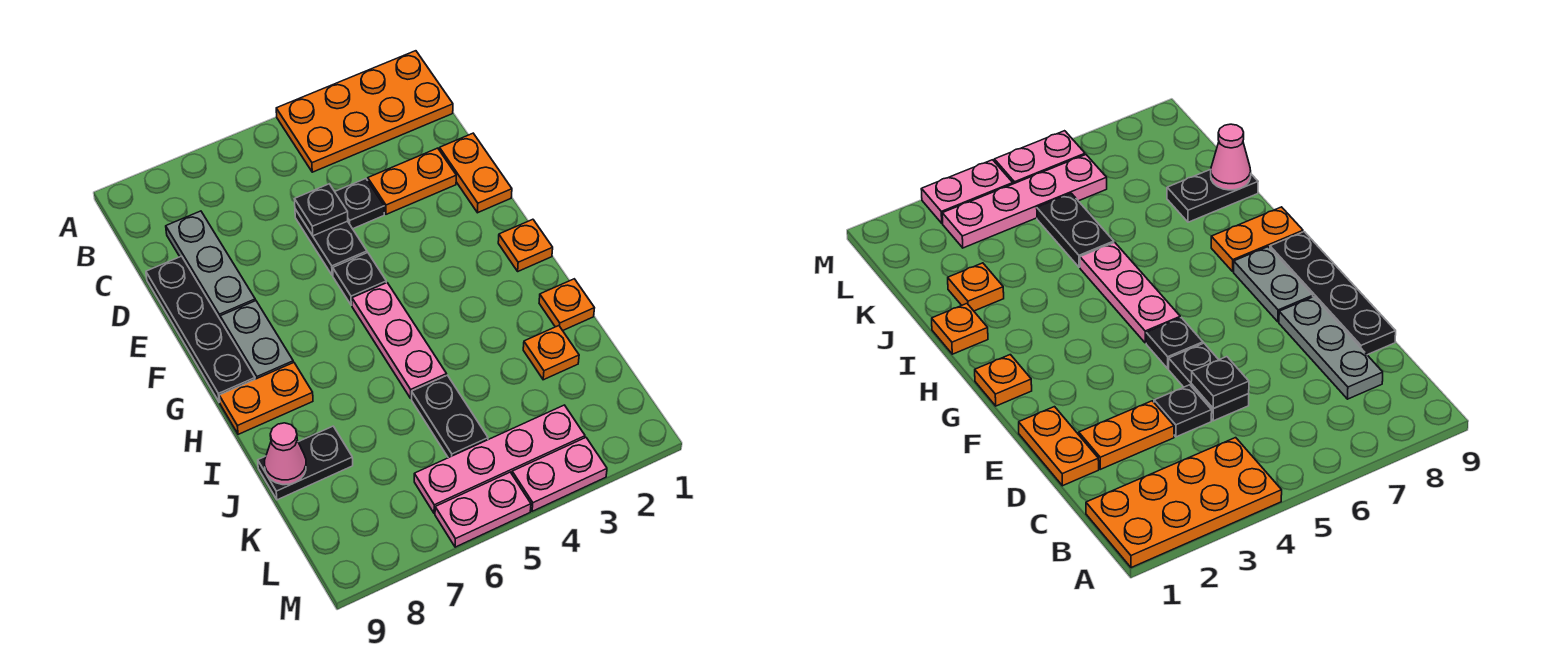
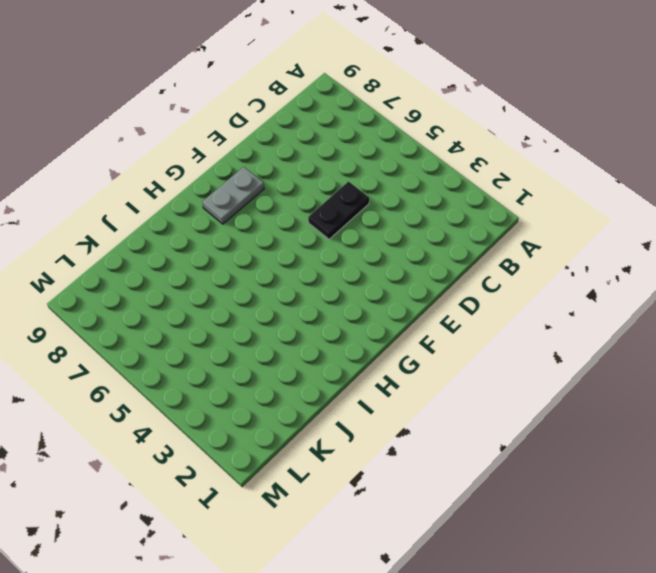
none -> orange 2x4 plate [276,51,453,172]
none -> grey 1x3 plate [166,211,255,318]
none -> orange 1x2 plate [440,133,512,213]

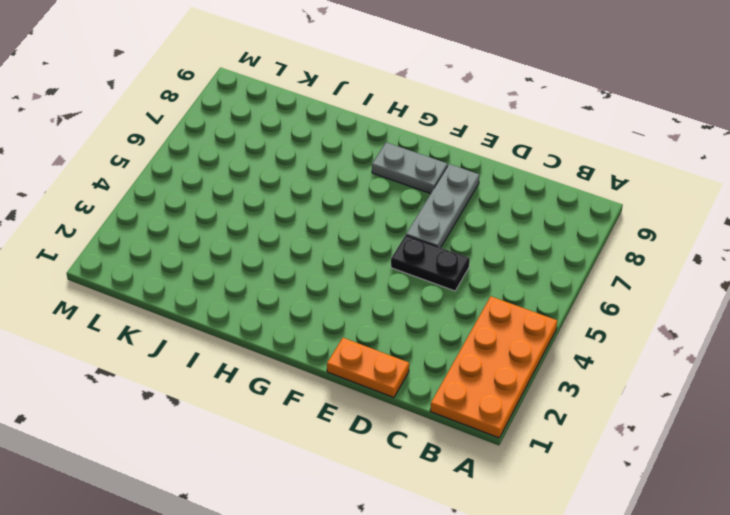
grey 1x3 plate [406,164,479,248] -> grey 1x3 plate turned to [166,211,255,318]
none -> orange 1x2 plate [368,148,456,214]
none -> black 1x1 plate [335,179,384,229]
none -> black 1x4 plate [146,256,255,402]

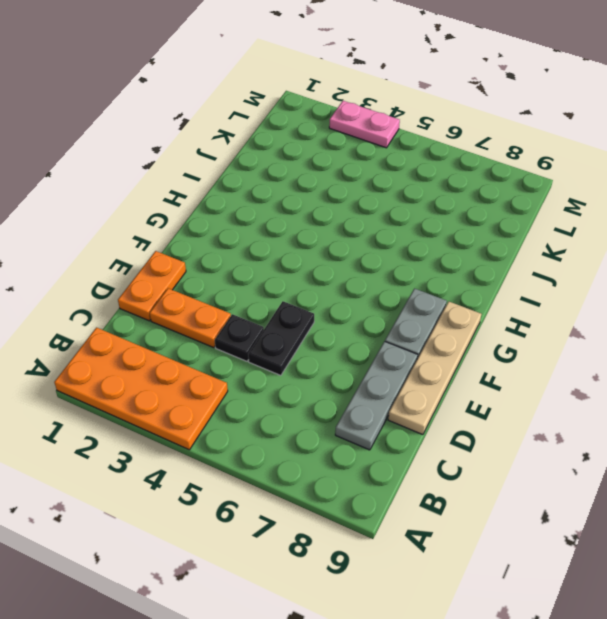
tan 1x4 plate [388,302,481,435] -> black 1x4 plate [146,256,255,402]
none -> black 1x1 plate [333,253,386,305]
none -> orange 1x1 plate [498,219,553,271]
none -> pink 1x3 plate [352,283,447,398]

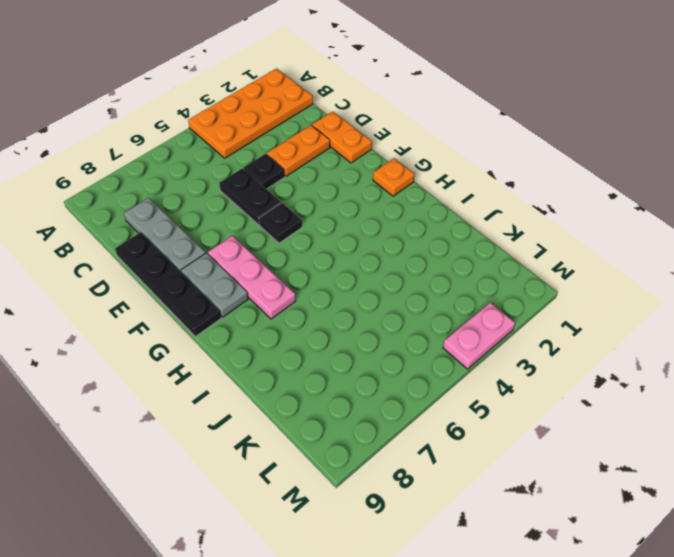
pink 1x3 plate [208,236,296,319] -> pink 1x3 plate moved to [352,283,447,398]
none -> orange 1x2 plate [219,362,313,434]
none -> orange 1x1 plate [539,279,594,331]
none -> orange 1x1 plate [523,326,579,380]

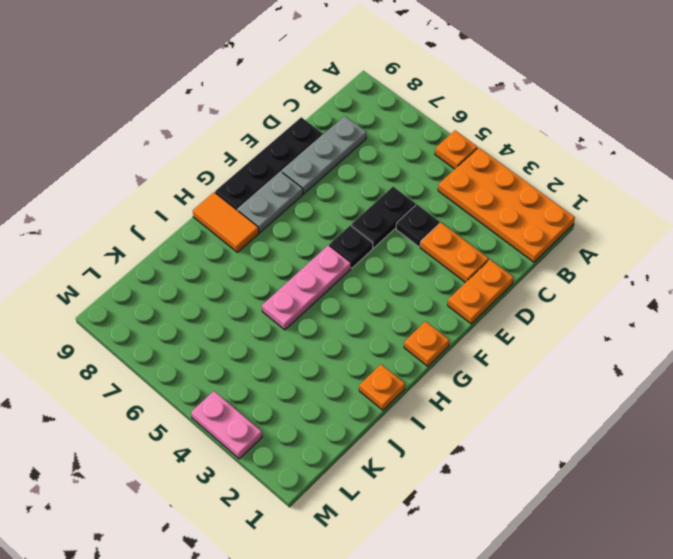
orange 1x1 plate [435,130,477,169] -> orange 1x1 plate moved to [523,326,579,380]
orange 1x2 tile [193,192,259,252] -> orange 1x2 plate [219,362,313,434]
none -> black 1x2 plate [412,375,488,458]
none -> black 1x2 plate [258,426,353,500]
none -> pink 1x4 plate [414,405,585,513]

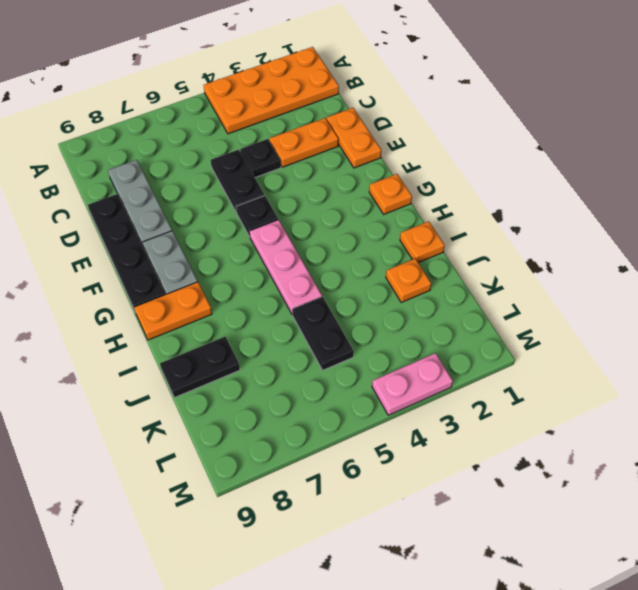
none -> pink 1x4 plate [414,405,585,513]
none -> pink 1x2 plate [435,472,531,547]
none -> black 1x1 plate [295,184,348,236]

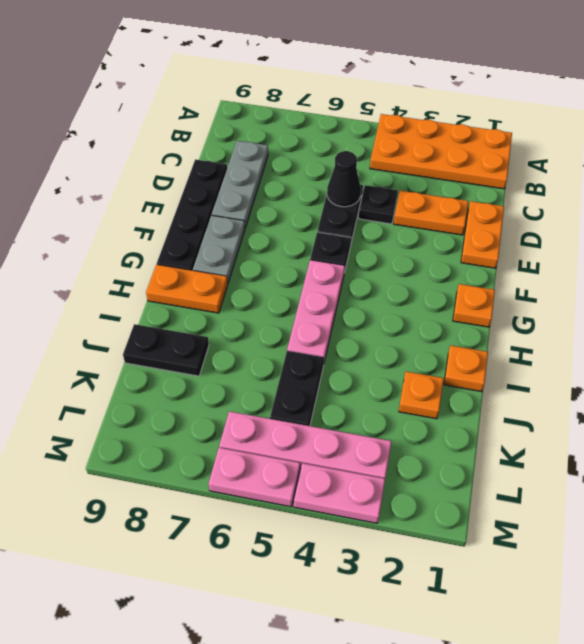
black 1x1 cone [327,151,361,207] -> black 1x1 plate [295,184,348,236]
none -> pink 1x1 cone [265,423,306,485]

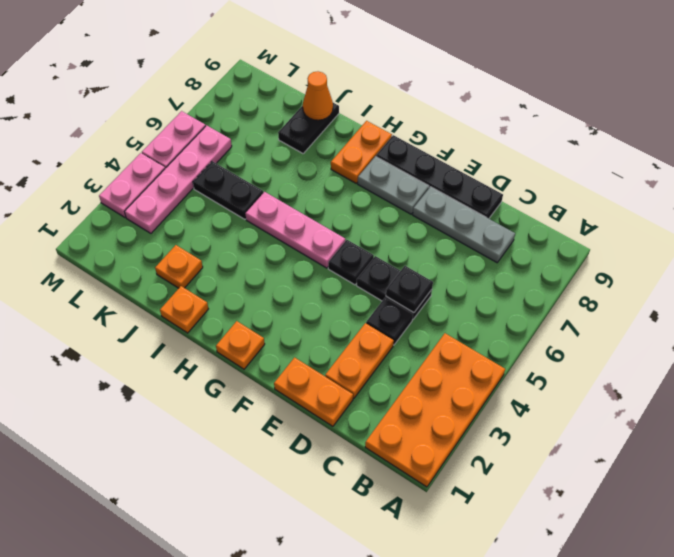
orange 1x1 cone [303,71,333,120] -> pink 1x1 cone [265,423,306,485]

